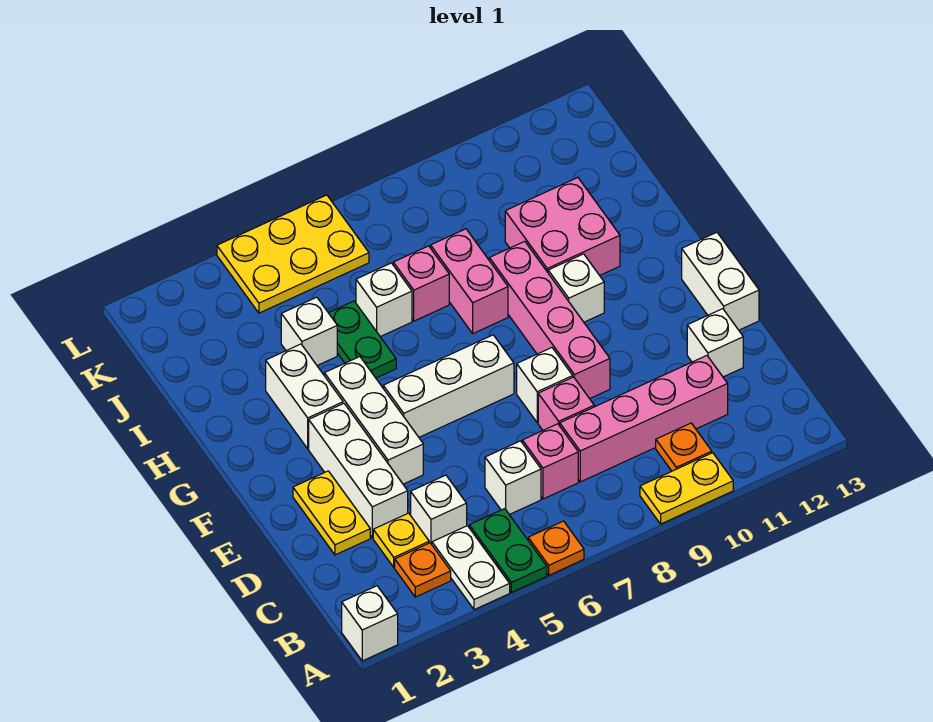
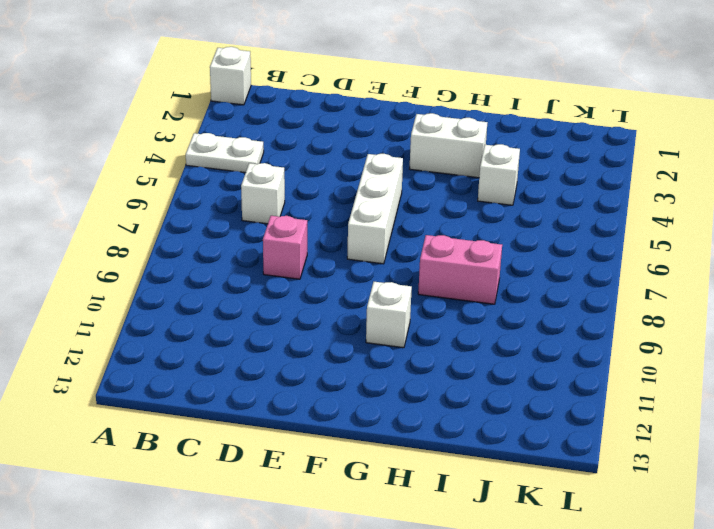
none -> green 1x2 plate [469,509,547,593]
none -> orange 1x1 plate [528,521,584,575]
none -> yellow 1x2 plate [640,453,733,524]
none -> orange 1x1 plate [395,543,451,597]

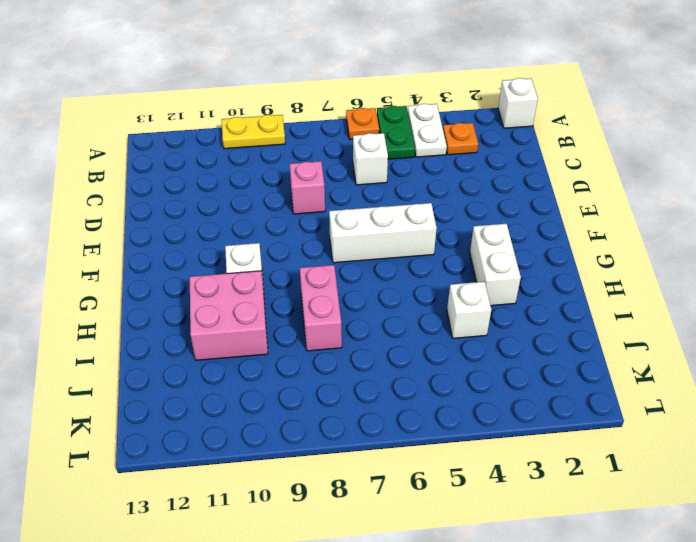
none -> orange 1x1 plate [656,423,712,471]
none -> yellow 1x1 plate [373,513,429,567]
none -> white 1x1 brick [411,475,467,544]
none -> pink 1x1 brick [522,424,578,499]

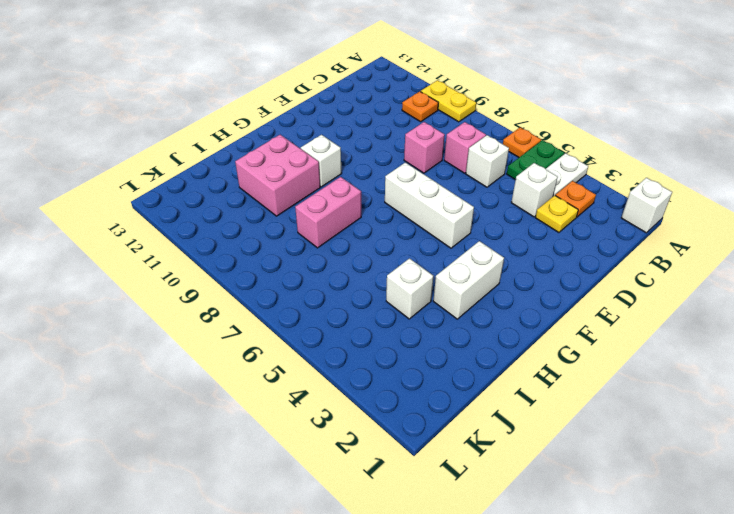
none -> pink 1x4 brick [560,356,728,482]
none -> yellow 1x2 plate [293,471,370,555]
none -> white 1x3 brick [309,403,408,538]
none -> white 1x1 brick [687,309,743,377]

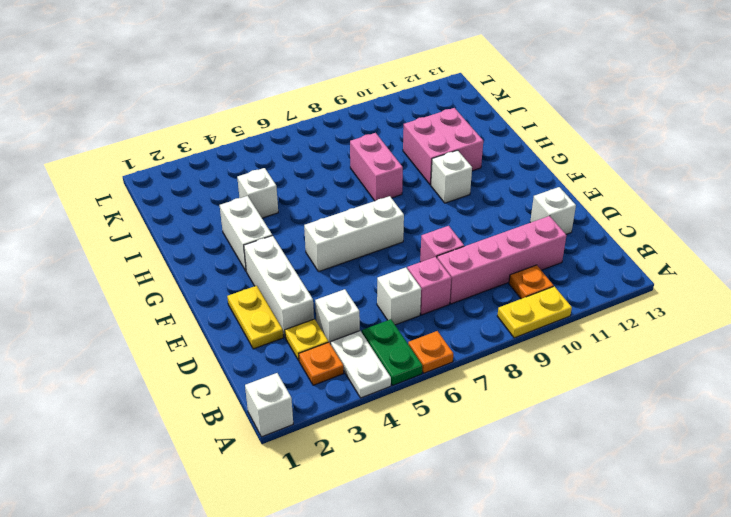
none -> white 1x3 brick [324,357,423,484]
none -> white 1x1 brick [517,348,573,423]
none -> pink 1x4 brick [489,241,610,399]
none -> white 1x2 brick [682,232,759,330]

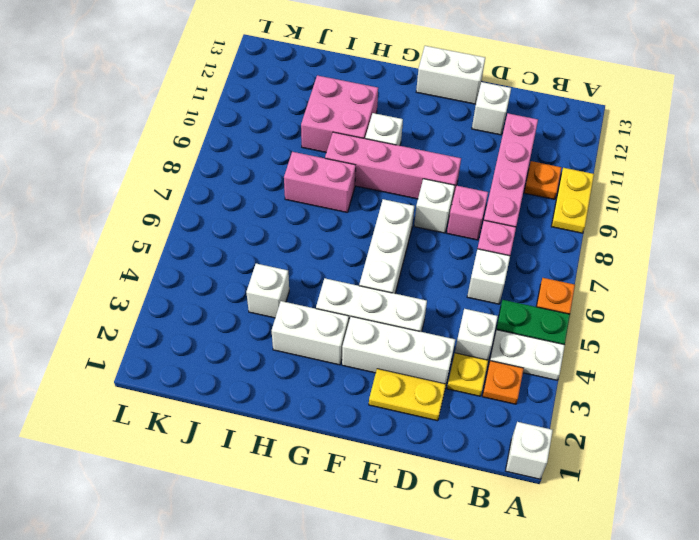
none -> green 1x2 plate [329,301,396,378]
none -> white 1x1 brick [356,263,412,337]
none -> pink 1x1 brick [393,246,449,321]
none -> yellow 2x3 plate [217,195,369,313]

